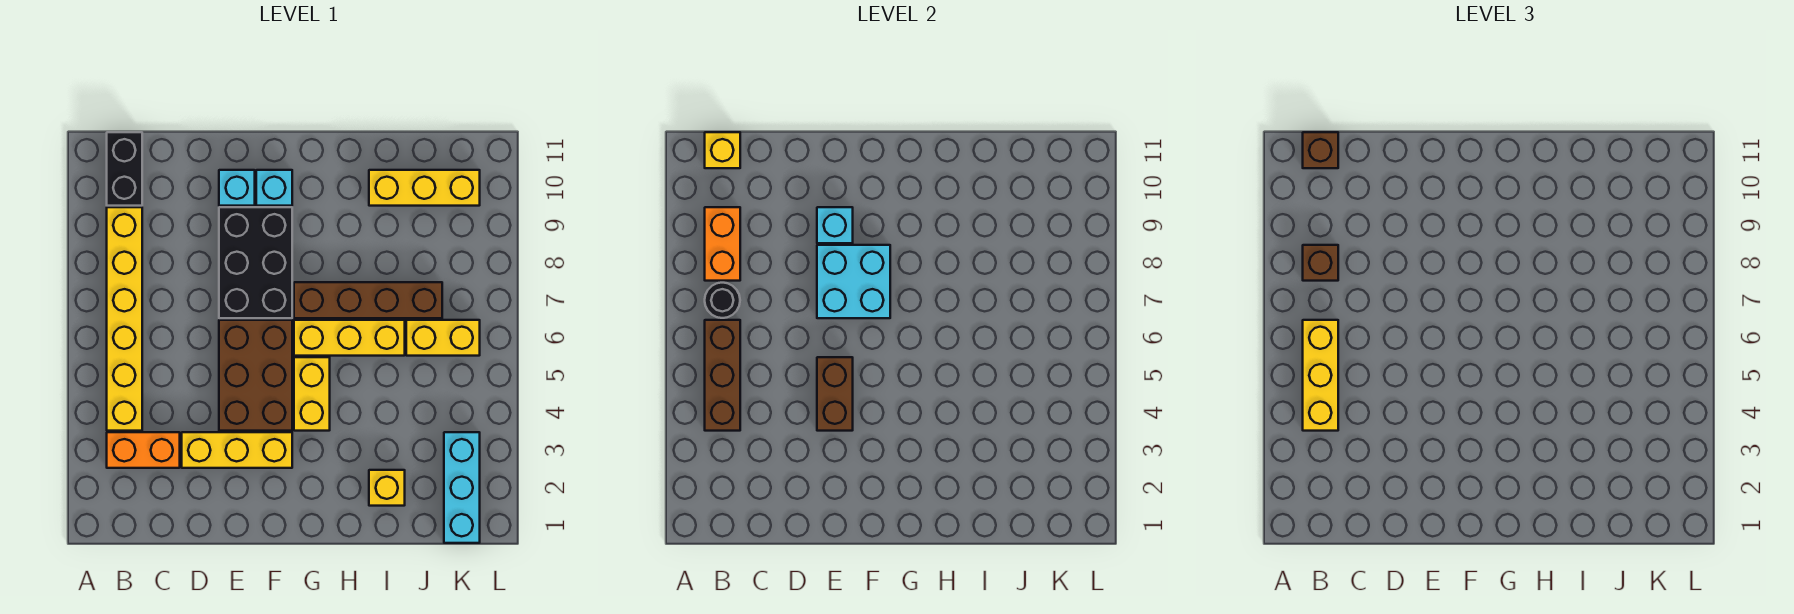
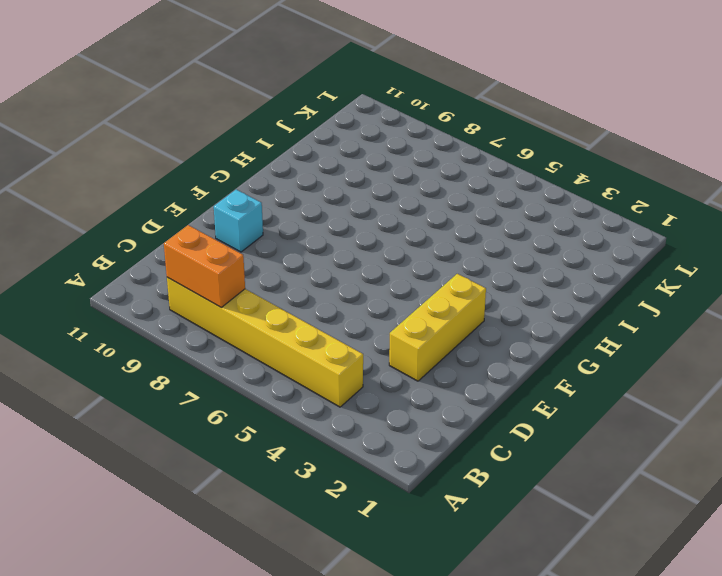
none -> orange 1x2 brick [107,432,180,468]
none -> black 1x2 brick [107,132,142,206]
none -> brown 2x3 brick [219,320,292,431]

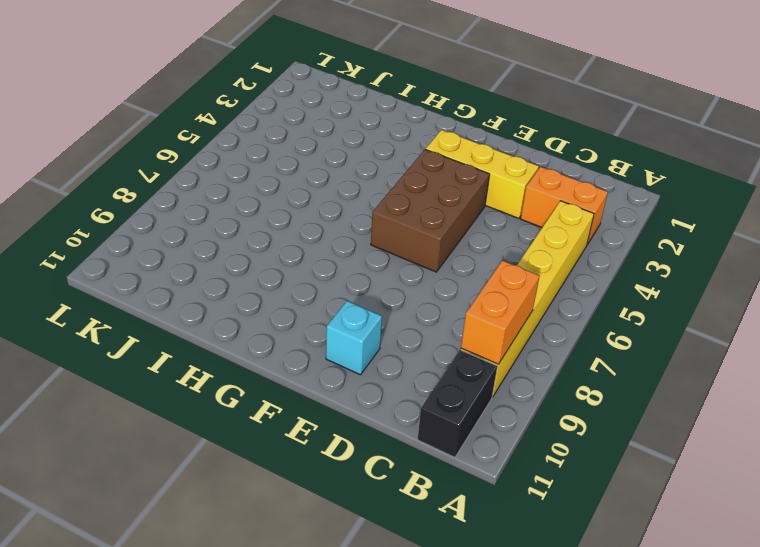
none -> black 2x3 brick [219,207,292,318]
none -> cyan 1x1 brick [256,170,292,206]
none -> yellow 1x2 brick [294,357,330,431]

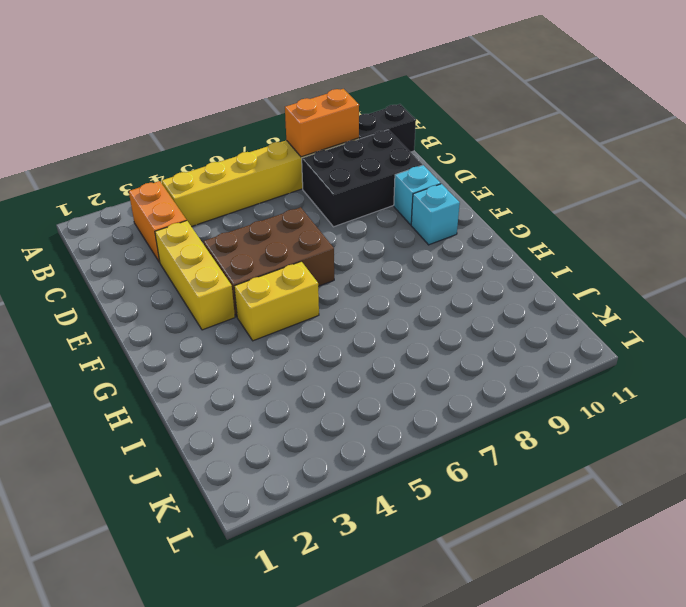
black 2x3 brick [302,130,422,227] -> black 2x3 brick moved to [219,207,292,318]
none -> yellow 1x3 brick [294,320,405,356]
none -> brown 1x4 brick [294,282,442,318]
none -> yellow 1x1 brick [369,470,405,506]

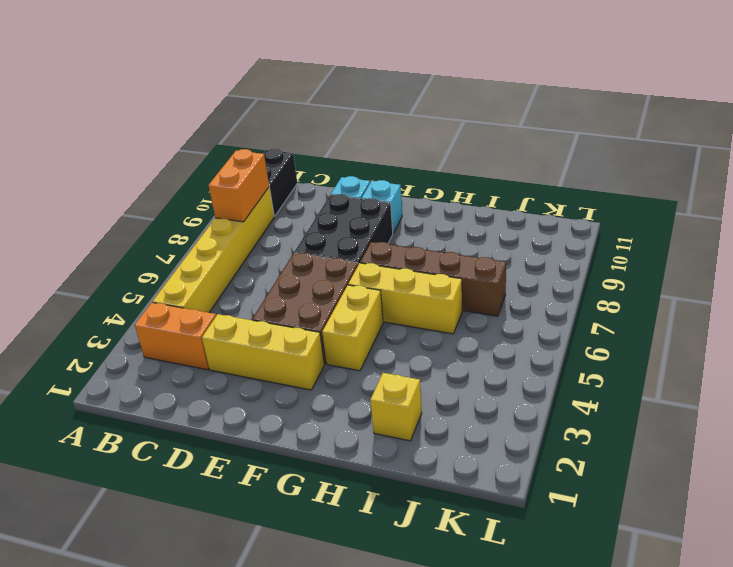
none -> yellow 1x3 brick [369,170,480,206]
none -> yellow 1x2 brick [406,320,480,356]
none -> cyan 1x3 brick [444,432,480,543]

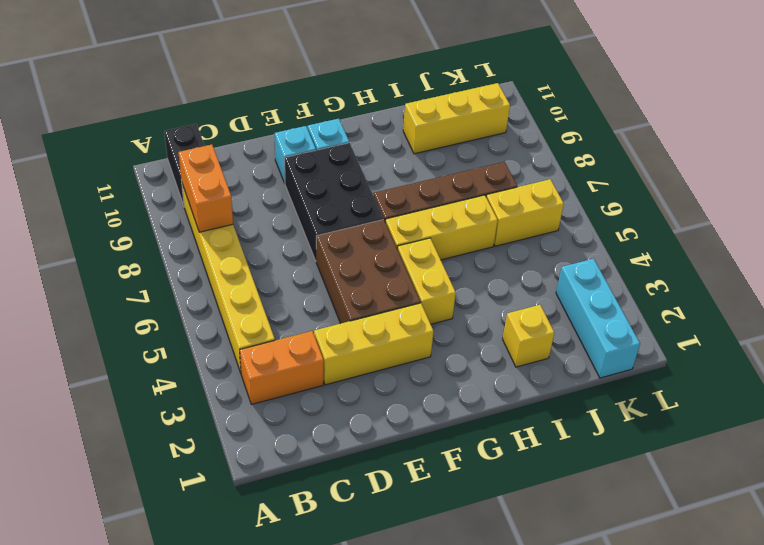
none -> brown 1x3 brick [705,320,740,431]
none -> black 1x1 round brick [705,283,740,318]
none -> yellow 1x1 brick [705,132,740,168]

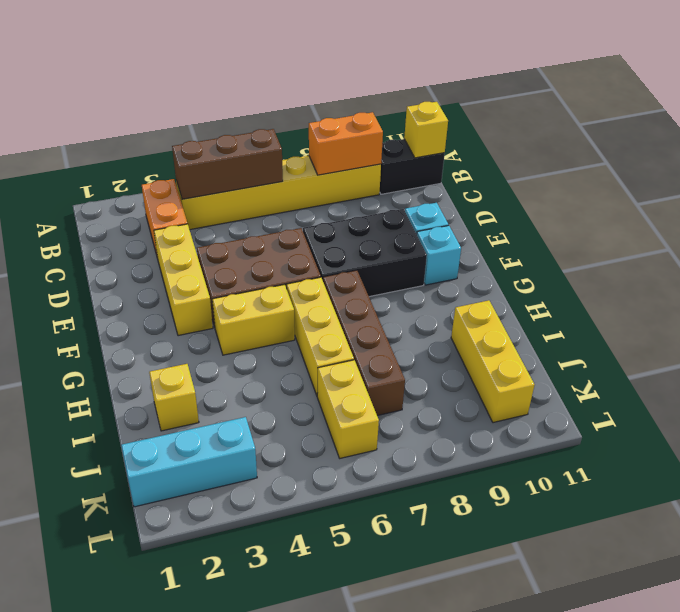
none -> black 1x1 round brick [705,283,740,318]
none -> brown 1x2 brick [817,357,853,431]
none -> cyan 2x2 brick [817,245,890,318]

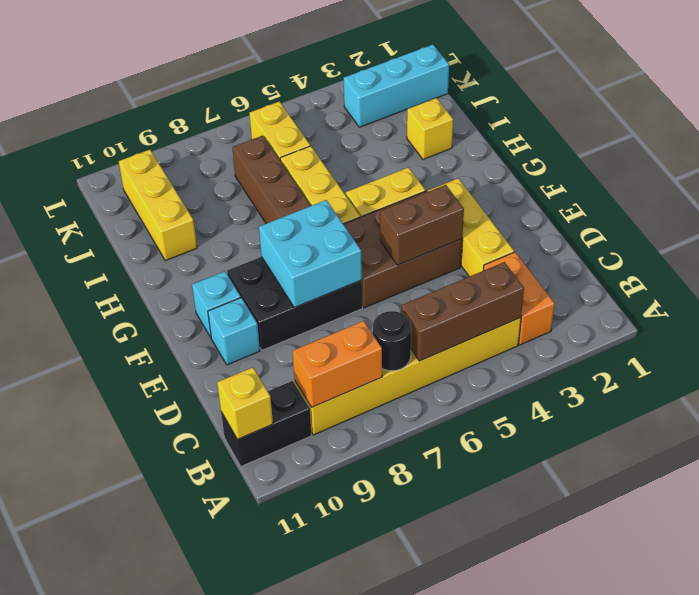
none -> cyan 1x1 brick [817,207,853,243]
none -> yellow 1x3 brick [1303,320,1338,431]
none -> brown 1x1 brick [1303,245,1338,281]

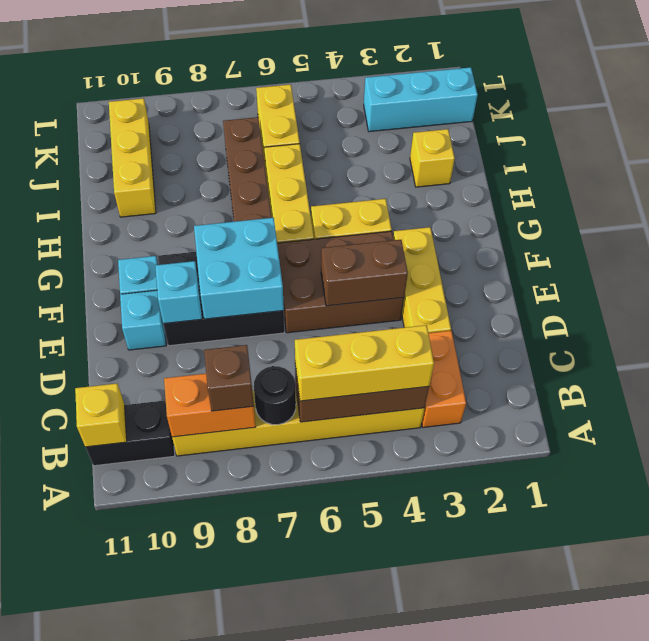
none -> brown 1x1 brick [1303,132,1338,168]

